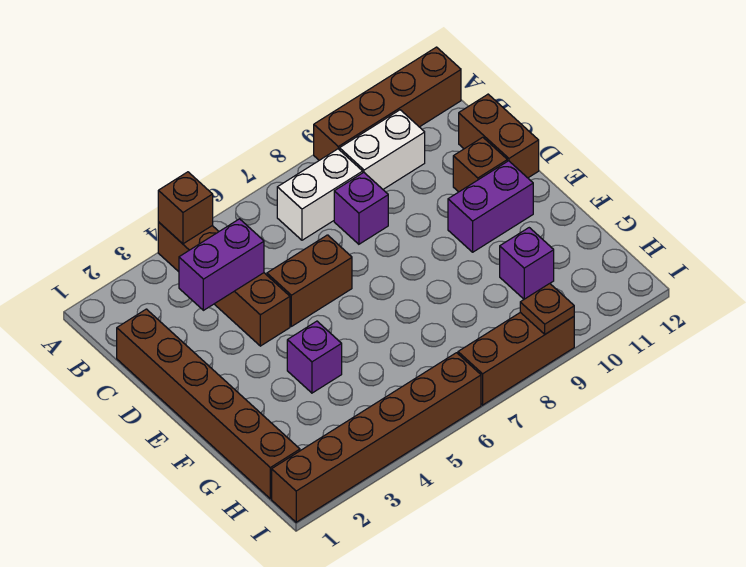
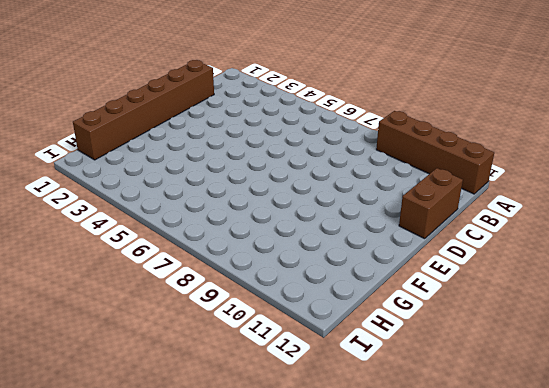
none -> brown 1x4 brick [158,222,290,346]
none -> white 1x2 brick [277,149,363,240]
none -> white 1x2 brick [340,110,425,189]

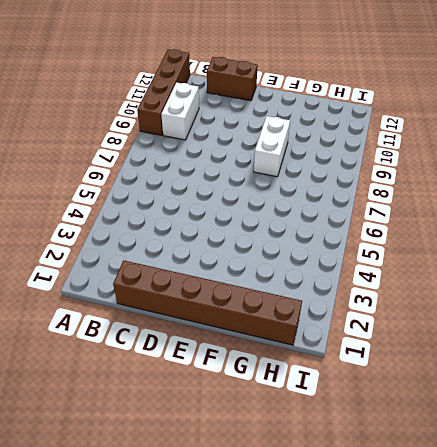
white 1x2 brick [254,116,290,177] -> white 1x2 brick moved to [277,149,363,240]
none -> brown 1x4 brick [158,222,290,346]
none -> purple 1x1 brick [334,172,388,244]
none -> brown 1x2 brick [267,235,352,326]

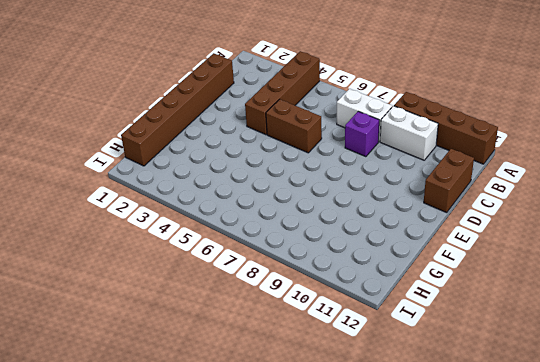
none -> brown 1x1 brick [453,137,507,192]
none -> purple 1x2 brick [448,161,533,252]
none -> purple 1x1 brick [287,321,342,393]

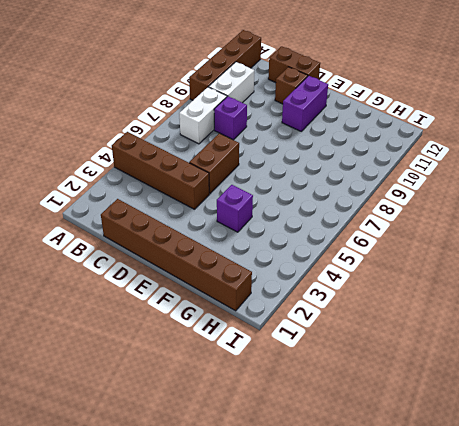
none -> purple 1x1 brick [500,228,554,299]
none -> brown 1x6 brick [272,353,481,522]
none -> brown 1x3 brick [458,312,574,405]

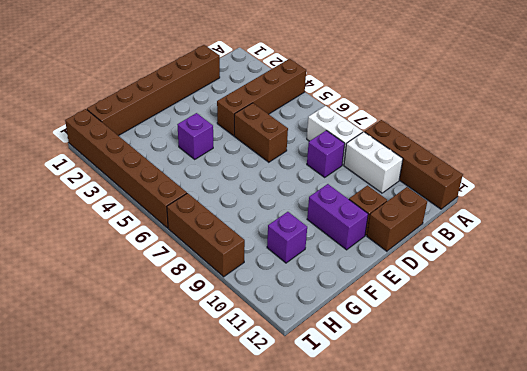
none -> brown 1x1 brick [158,172,213,244]
none -> purple 1x2 brick [179,219,264,310]
none -> brown 1x1 plate [520,284,574,334]

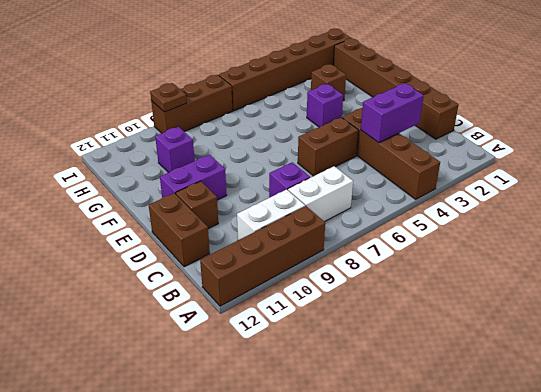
brown 1x1 brick [311,64,346,100] -> brown 1x1 brick moved to [158,172,213,244]

